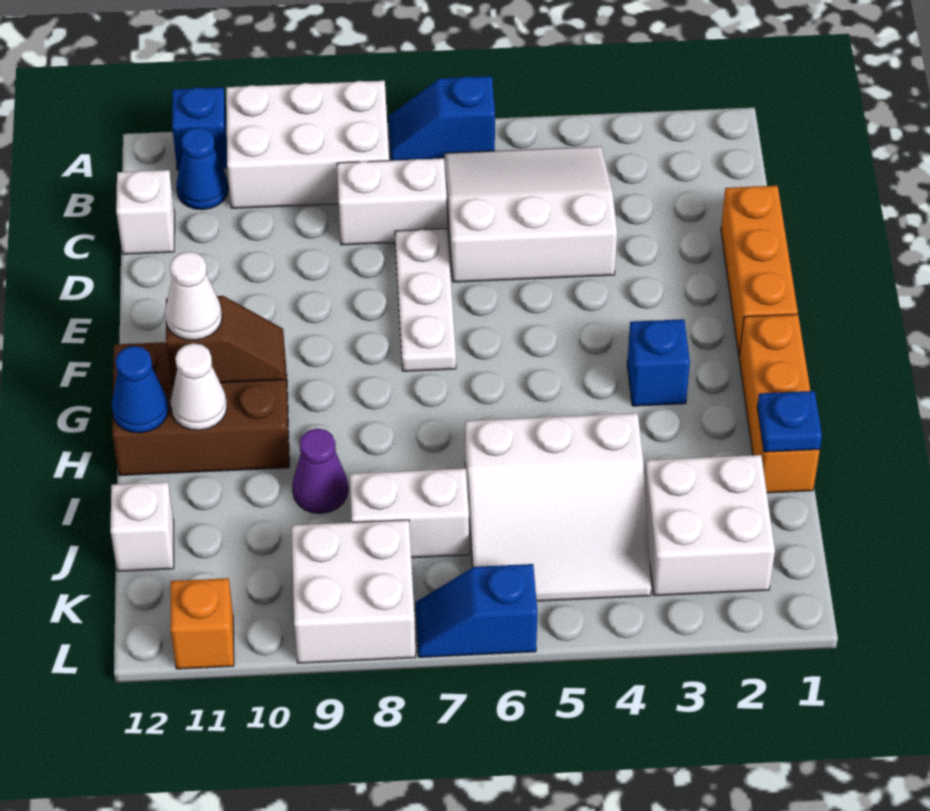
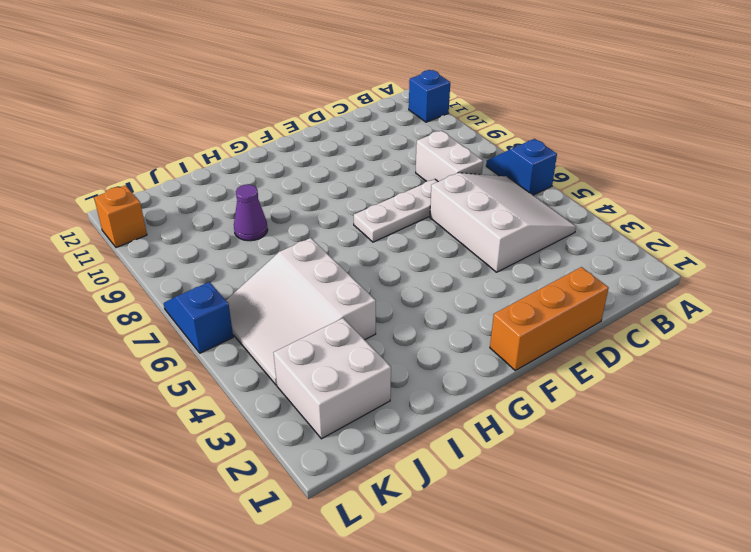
none -> white 2x3 brick [226,81,389,208]
none -> blue 1x1 cone [176,127,228,210]
none -> white 1x1 brick [116,170,175,254]

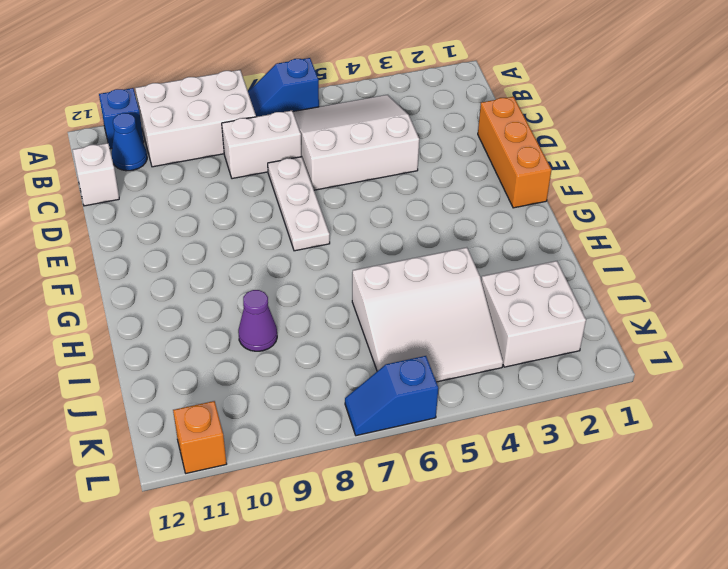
none -> orange 1x3 brick [739,314,820,493]
none -> blue 1x1 brick [627,319,690,406]
none -> brown 2x3 brick [112,342,289,476]

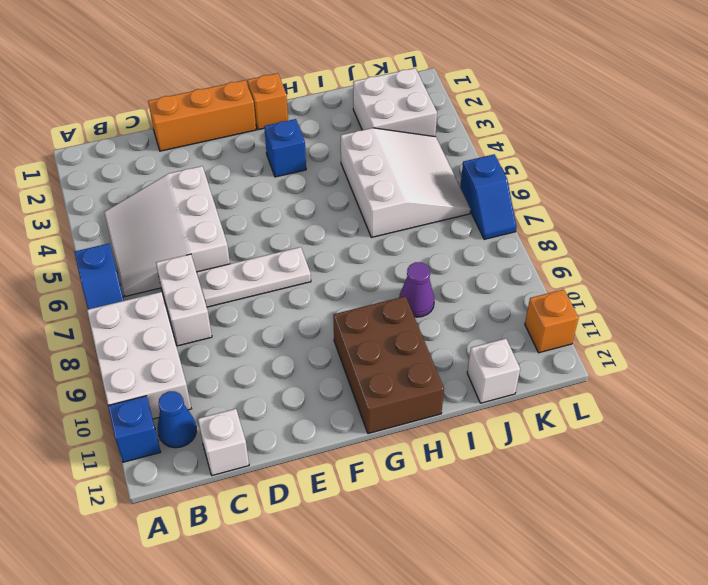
orange 1x1 brick [247,73,288,130] -> orange 1x3 brick [739,314,820,493]
none -> white 1x2 brick [350,468,469,558]
none -> white 2x2 brick [292,520,415,663]
none -> brown 1x2 slope [166,296,285,385]

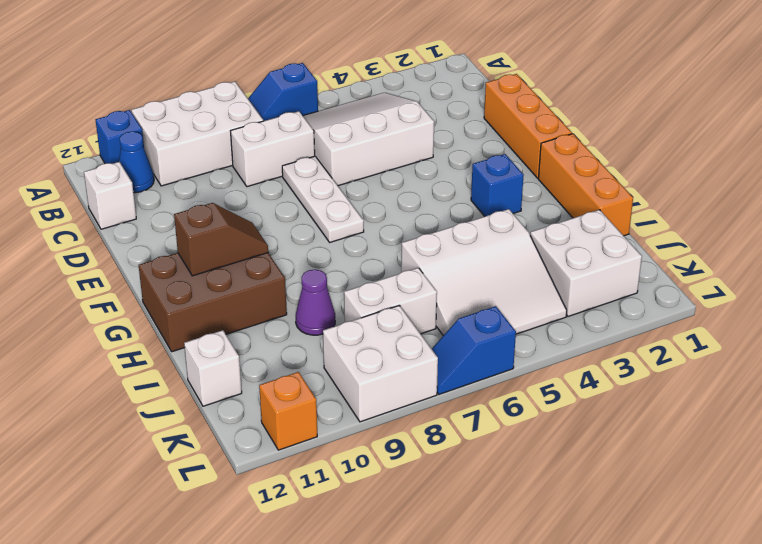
none -> white 1x1 cone [170,343,227,430]
none -> blue 1x1 cone [112,346,168,433]
none -> blue 1x1 plate [757,391,822,452]

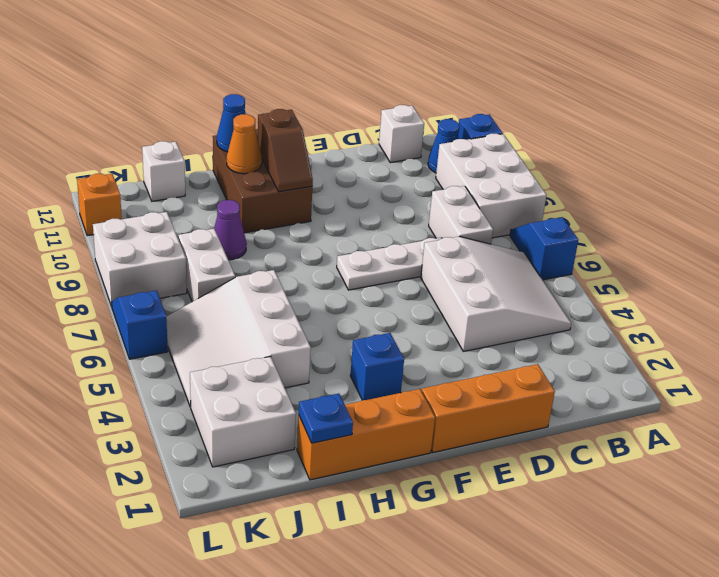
orange 1x1 cone [227,114,262,174] -> white 1x1 cone [170,343,227,430]
none -> white 1x1 cone [165,252,222,340]

